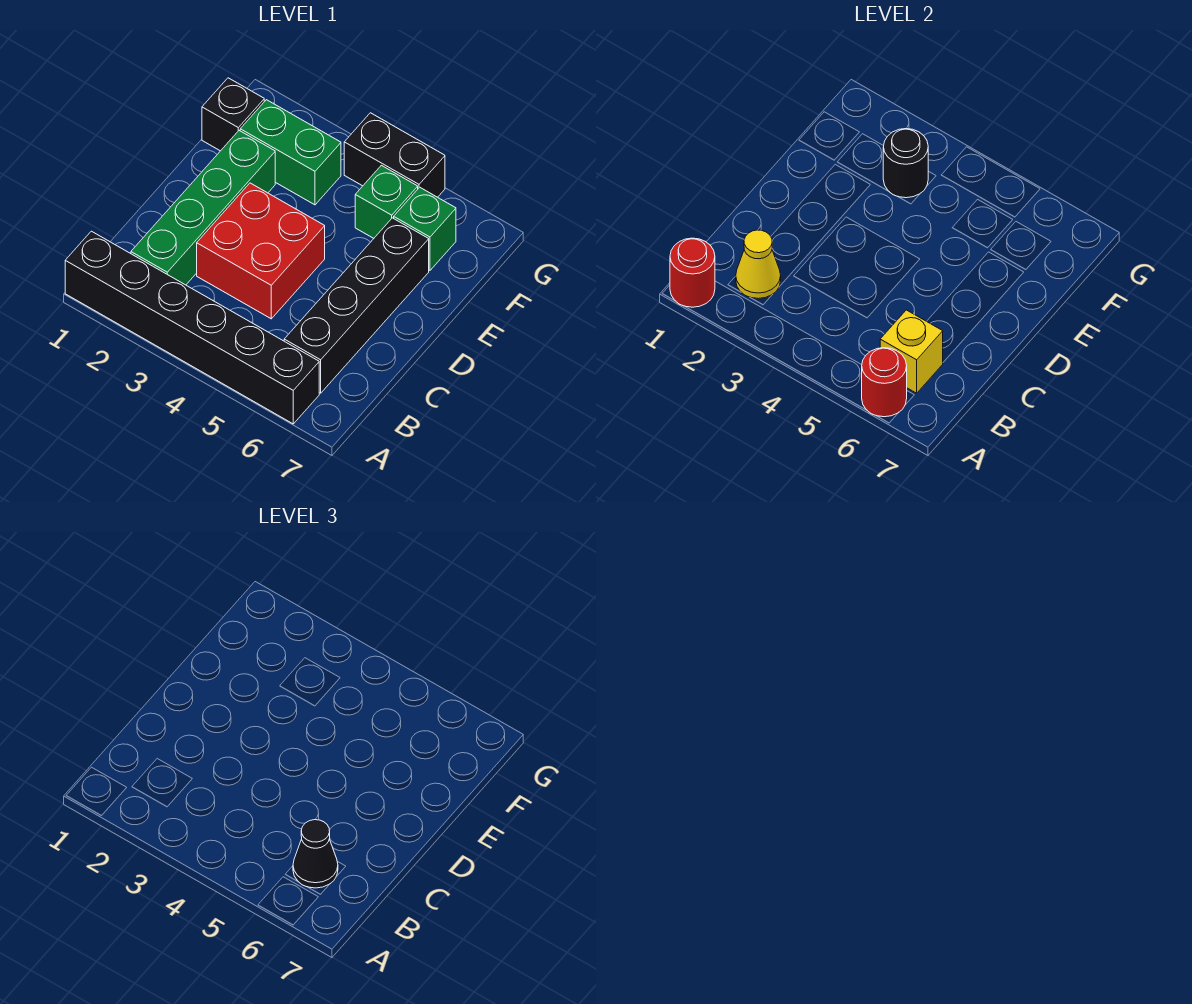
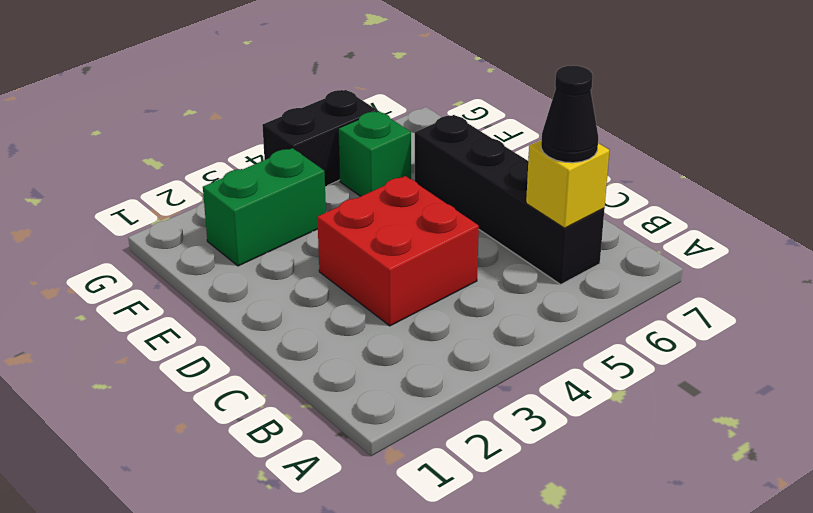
none -> black 1x6 brick [65,231,319,424]
none -> green 1x4 brick [131,131,275,285]
none -> black 1x1 brick [202,78,264,151]

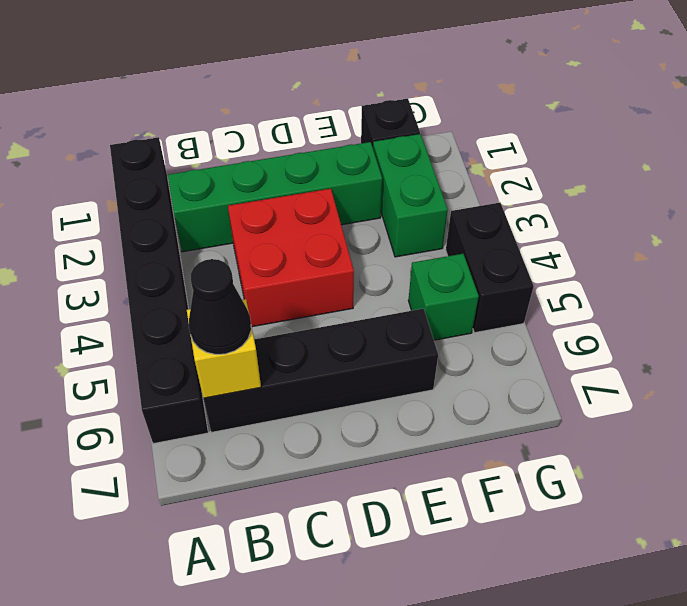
none -> green 1x1 brick [394,187,456,270]
none -> red 1x1 round brick [670,238,715,307]
none -> red 1x1 round brick [862,348,907,417]

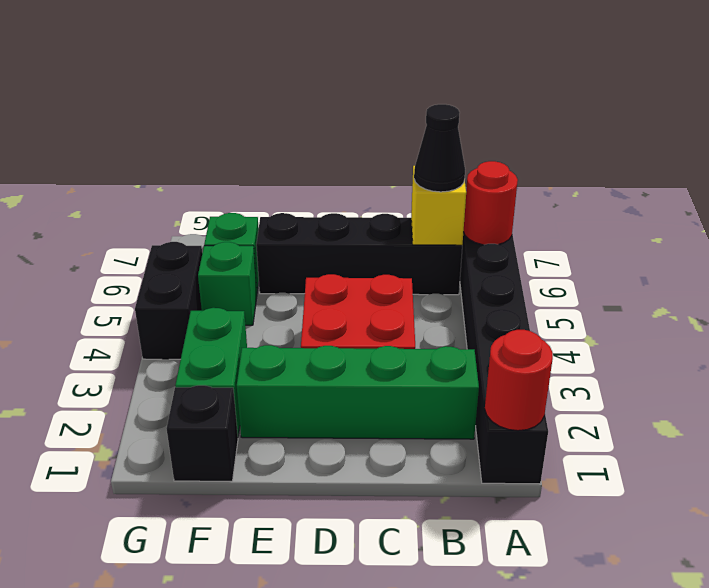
none -> yellow 1x1 cone [736,230,781,299]
none -> black 1x1 round brick [883,129,928,198]

